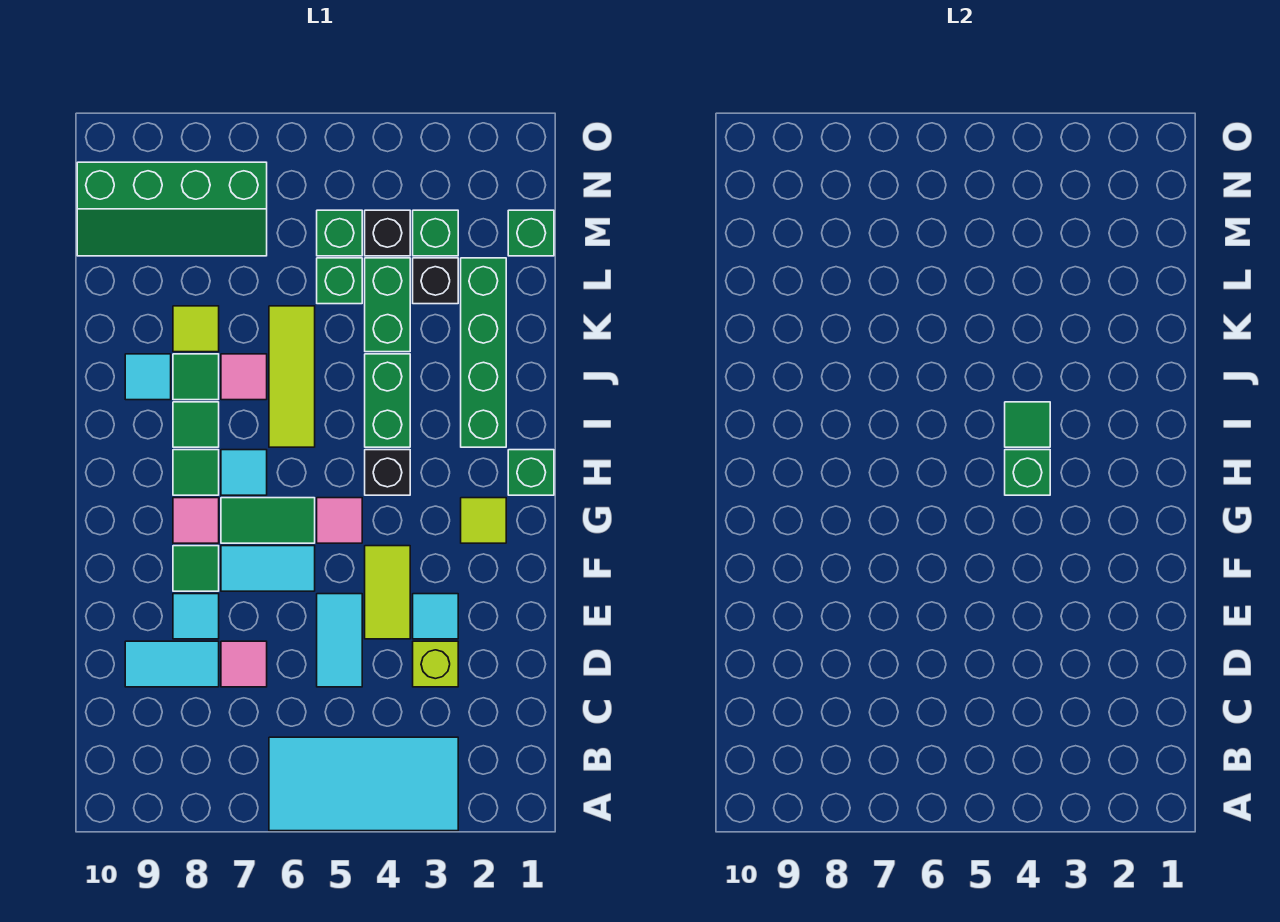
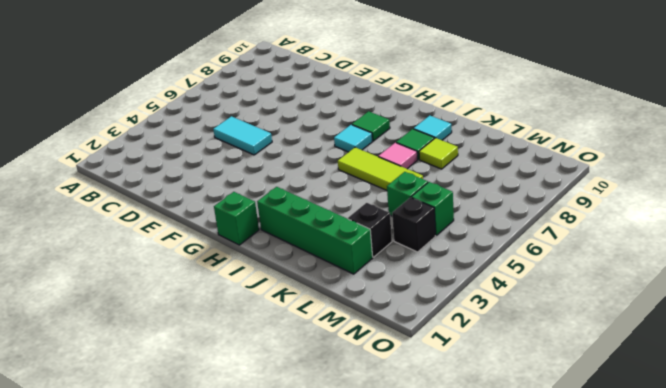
none -> cyan 2x4 tile [269,737,458,831]
none -> lime 1x1 brick [413,641,458,687]
none -> pink 1x1 tile [221,641,267,687]
none -> cyan 1x2 tile [125,641,219,687]

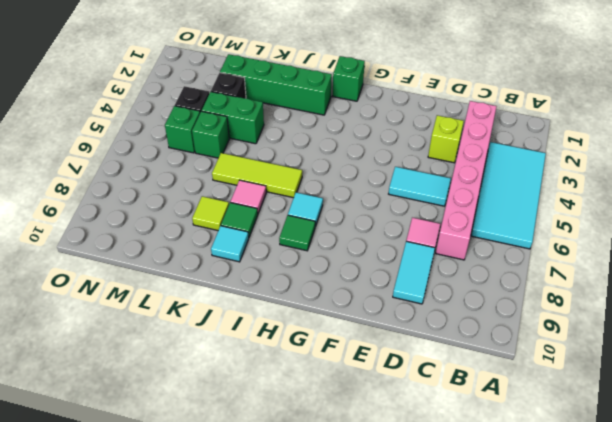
pink 1x6 brick [436,101,497,260] -> none
none -> cyan 1x1 tile [413,594,458,639]
none -> lime 1x2 tile [365,546,410,639]
none -> cyan 1x1 tile [173,594,219,639]
none -> cyan 1x2 tile [221,546,315,591]

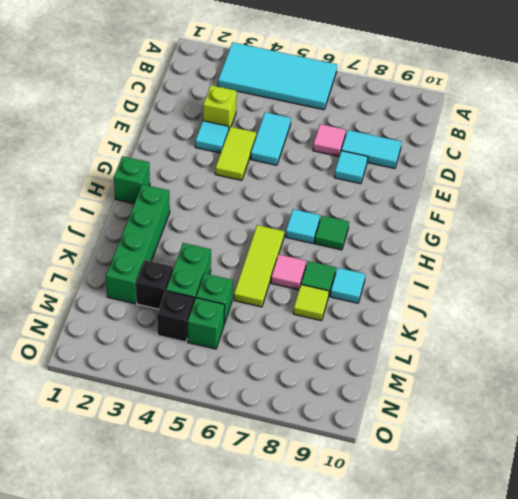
none -> cyan 1x2 tile [221,546,315,591]
none -> green 1x1 tile [173,546,219,591]
none -> lime 1x1 tile [461,498,506,543]
none -> pink 1x1 tile [317,498,362,543]

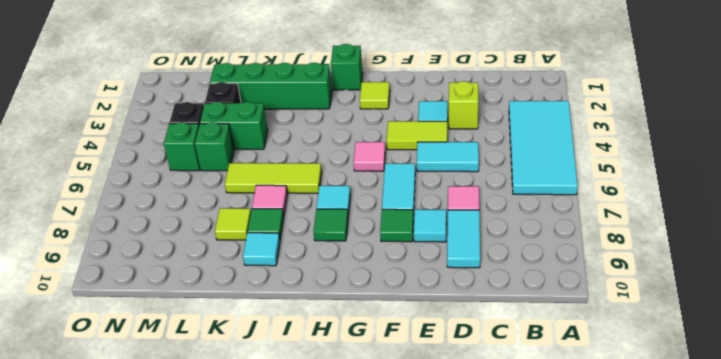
none -> green 1x2 tile [221,498,315,543]
none -> pink 1x1 tile [173,498,219,543]
none -> black 1x1 brick [365,450,410,495]
none -> green 1x2 brick [365,354,410,447]

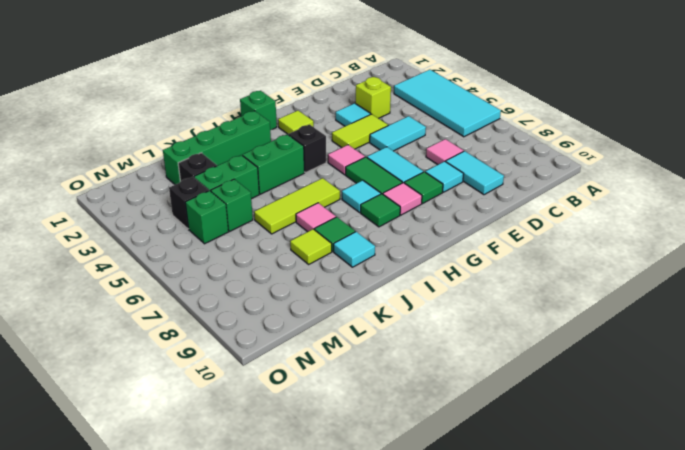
none -> green 1x1 tile [173,402,219,447]
none -> green 1x1 brick [508,210,554,256]
none -> green 1x1 brick [413,210,458,256]
none -> green 2x4 slope [77,162,267,256]

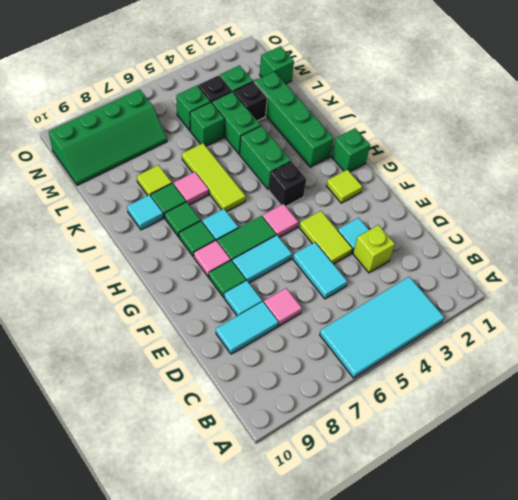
none -> green 1x1 brick [1005,450,1050,495]
none -> green 1x1 tile [1005,402,1050,447]

